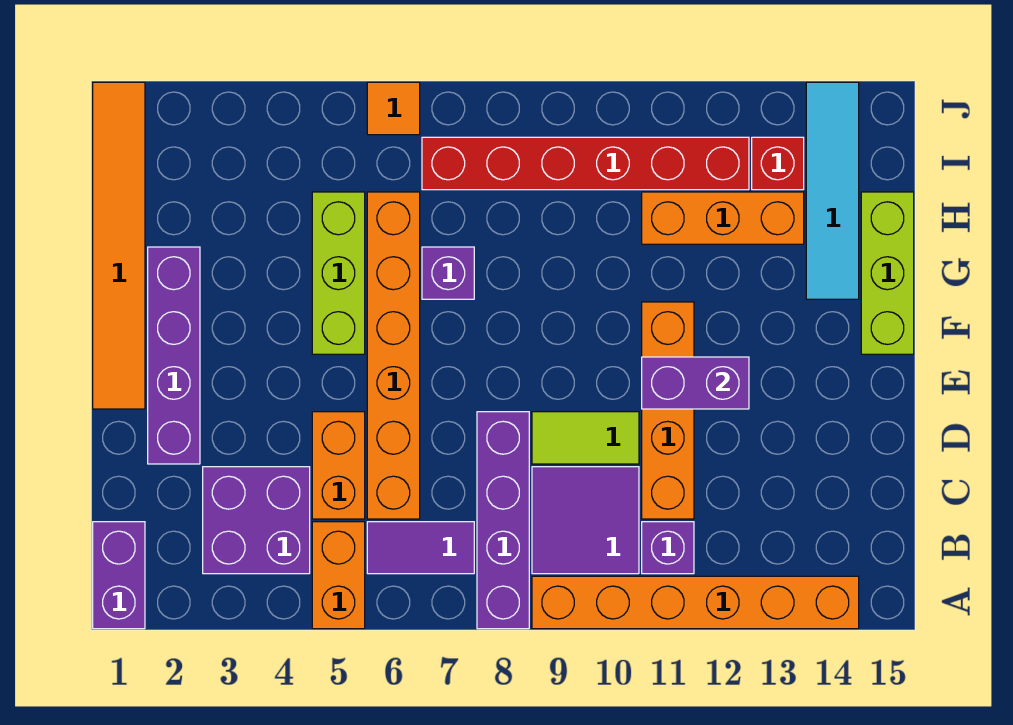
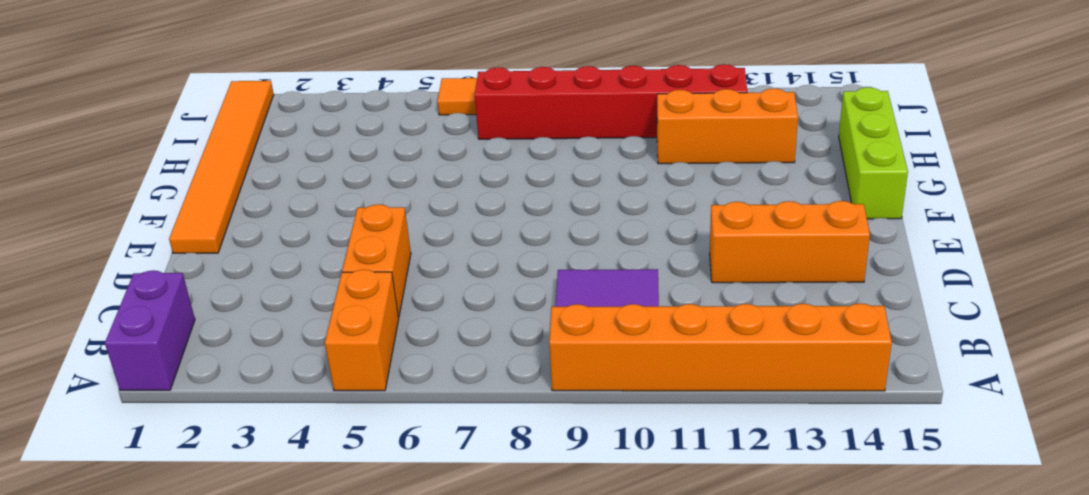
orange 1x3 brick [710,201,870,283] -> none
none -> purple 1x4 brick [477,412,529,629]
none -> purple 2x2 brick [203,467,310,574]
none -> purple 1x2 tile [367,522,474,574]

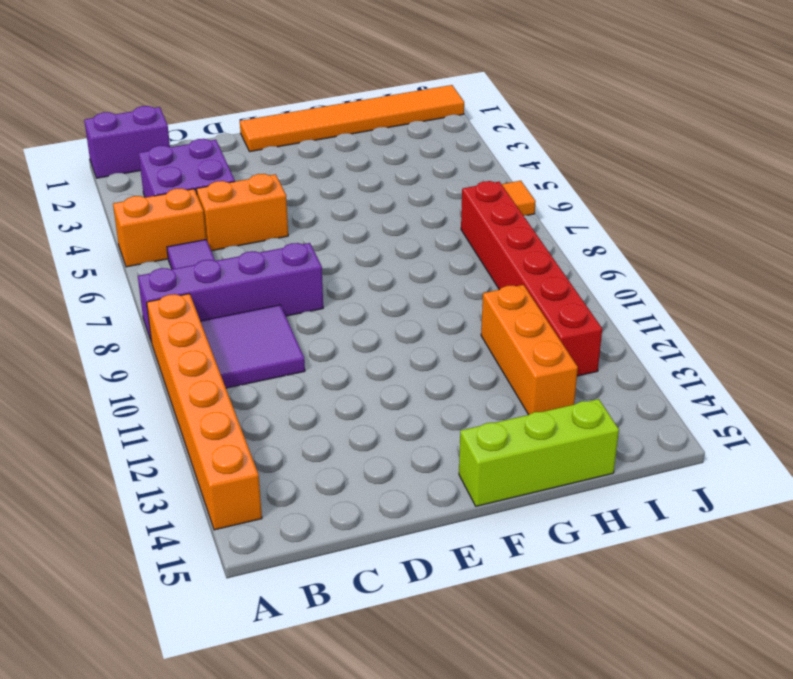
none -> purple 1x1 brick [642,522,694,574]
none -> orange 1x6 brick [367,192,420,519]
none -> orange 1x4 brick [642,302,694,519]

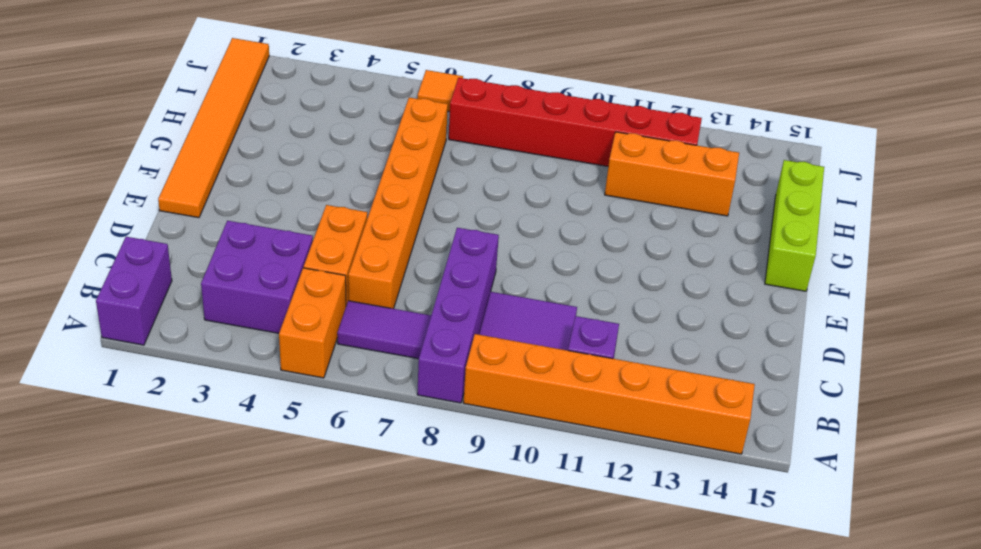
none -> orange 1x4 brick [642,302,694,519]
none -> purple 1x4 brick [148,247,200,464]
none -> lime 1x2 tile [532,412,639,464]

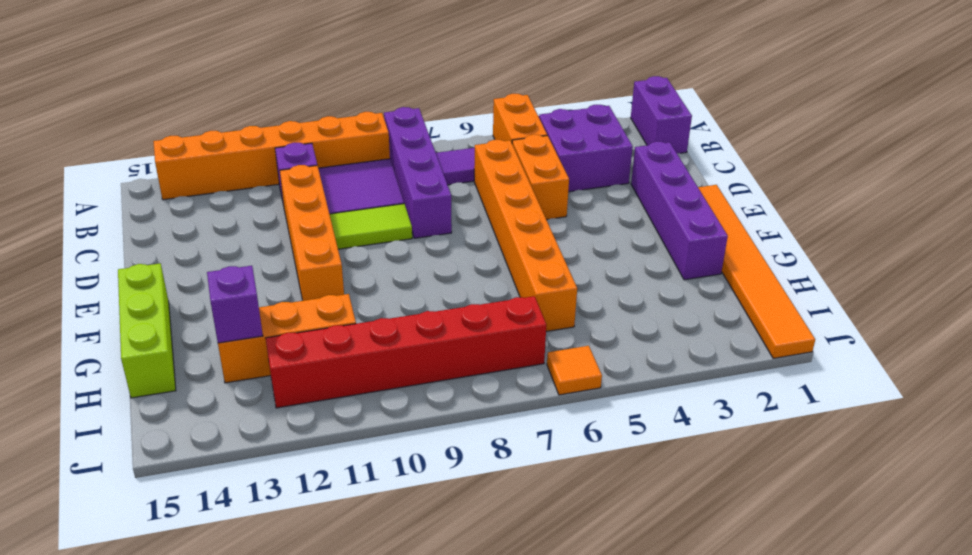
purple 1x1 brick [207,266,263,343] -> purple 1x1 brick moved to [422,247,474,299]
none -> lime 1x3 brick [312,192,365,354]
none -> cyan 1x4 tile [806,82,859,299]
none -> red 1x1 brick [752,137,804,190]

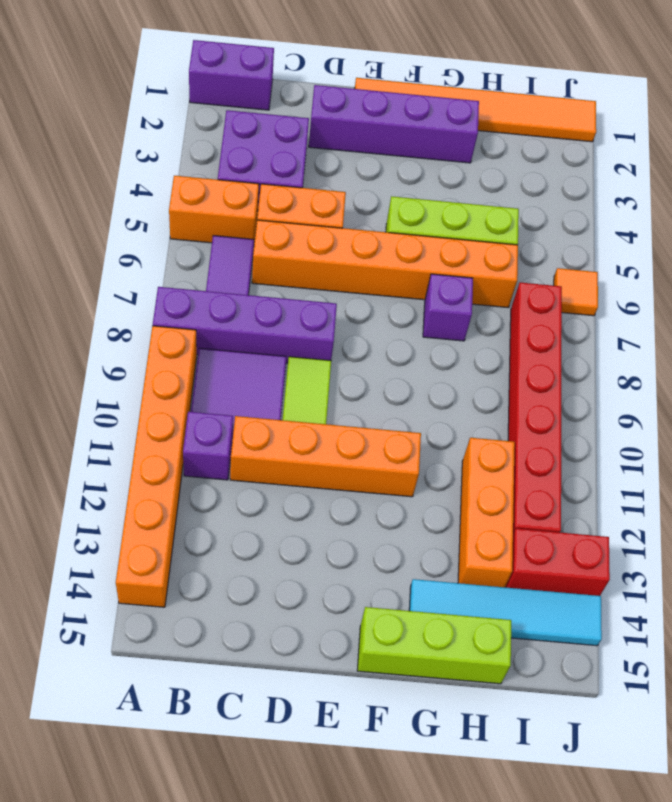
red 1x2 brick [505,529,610,596] -> red 1x1 brick [752,137,804,190]
none -> purple 1x2 brick [642,357,749,409]

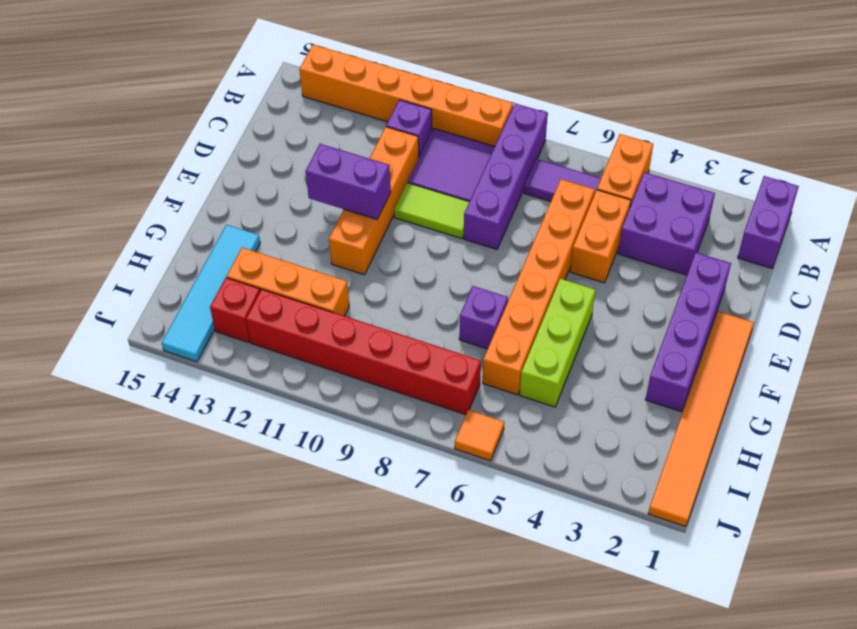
none -> lime 1x3 brick [861,192,914,354]

